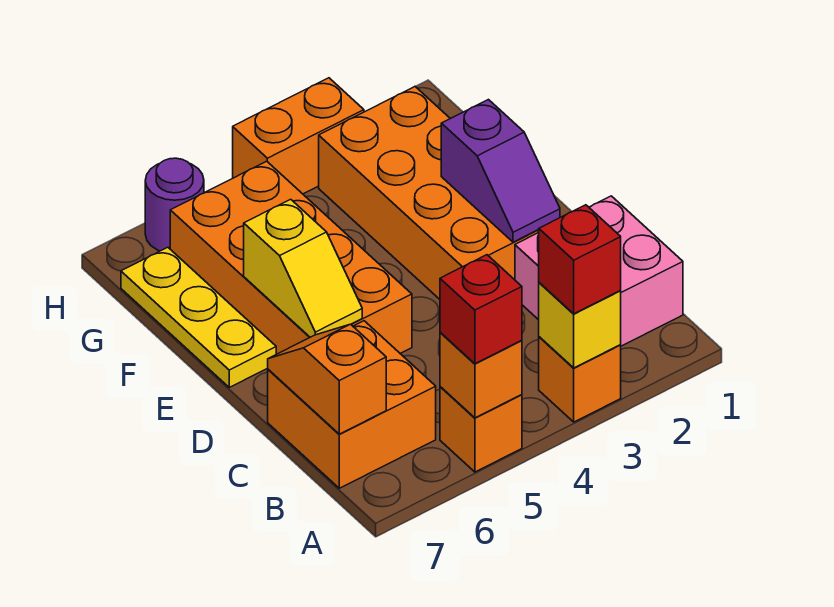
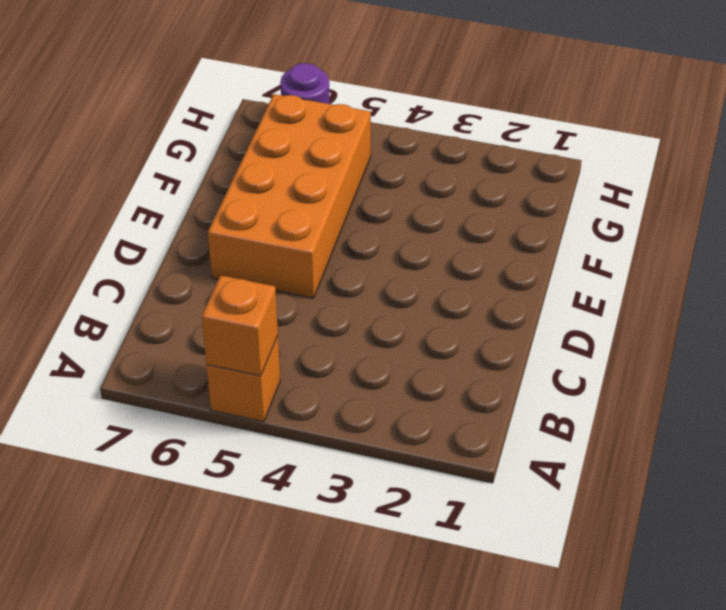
none -> orange 1x1 brick [539,337,621,422]
none -> pink 2x2 brick [515,196,683,346]
none -> orange 2x2 brick [268,321,436,488]

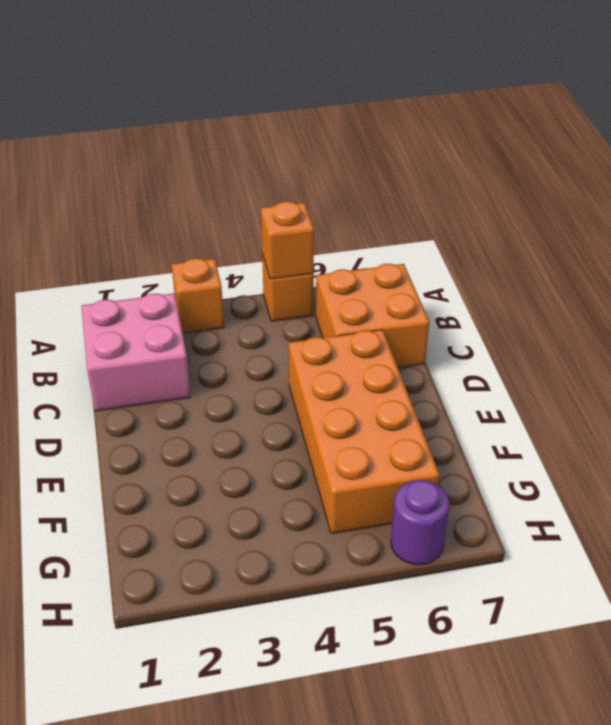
none -> orange 2x4 brick [319,87,539,299]
none -> yellow 1x3 plate [121,247,276,387]
none -> orange 1x2 brick [233,78,364,194]

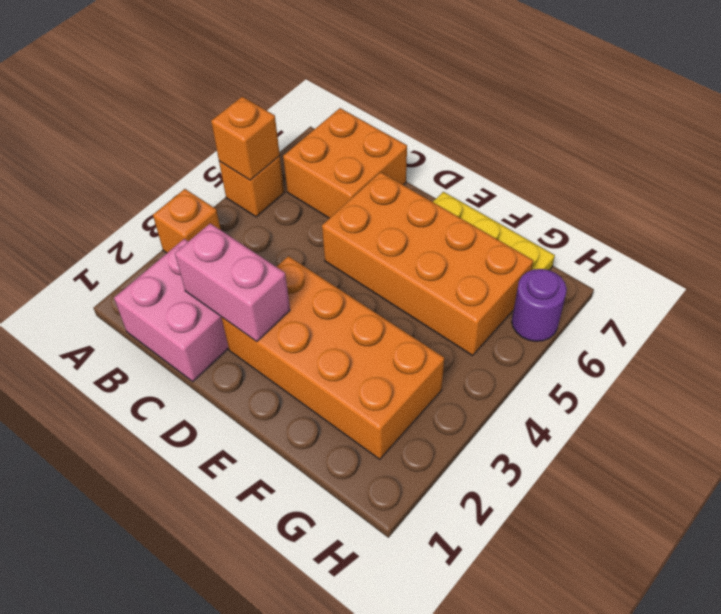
pink 1x2 brick [175,223,290,342] -> purple 1x2 slope [441,100,560,242]
none -> orange 1x2 brick [233,78,364,194]
none -> yellow 1x1 brick [539,283,621,368]
none -> orange 1x2 slope [268,324,386,434]

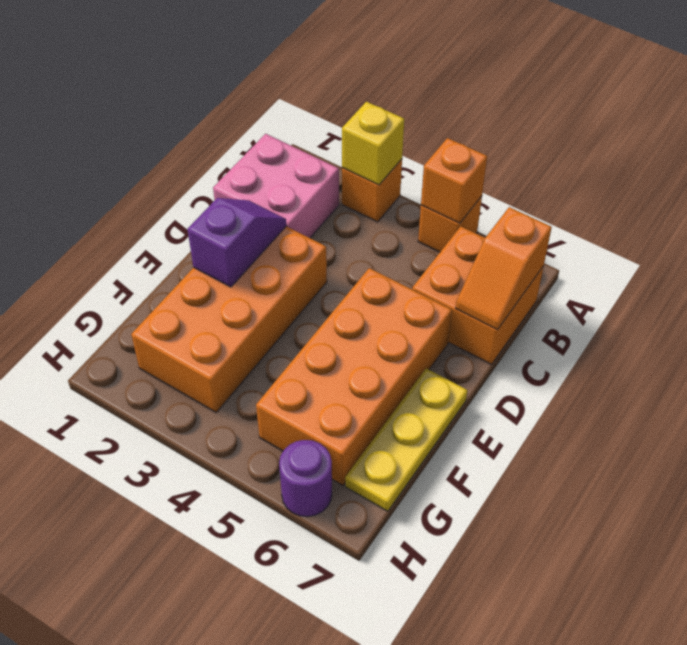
none -> orange 1x2 brick [233,78,364,194]
none -> yellow 1x2 slope [244,199,362,337]
none -> red 1x1 brick [539,205,621,314]

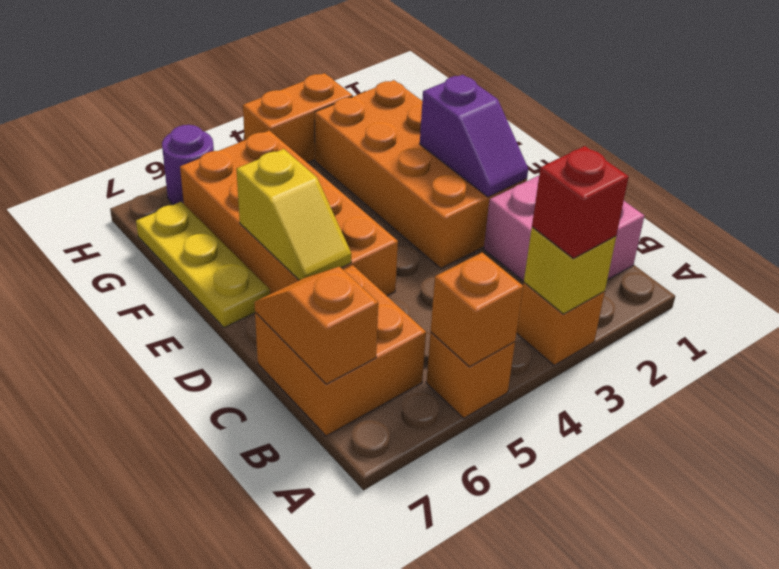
none -> red 1x1 brick [440,255,522,364]

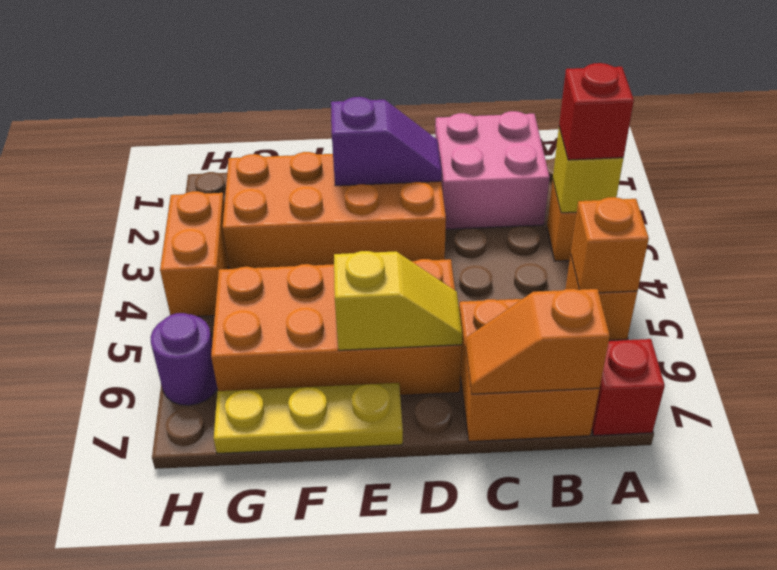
red 1x1 brick [592,339,665,436] -> red 1x1 brick moved to [440,255,522,364]

